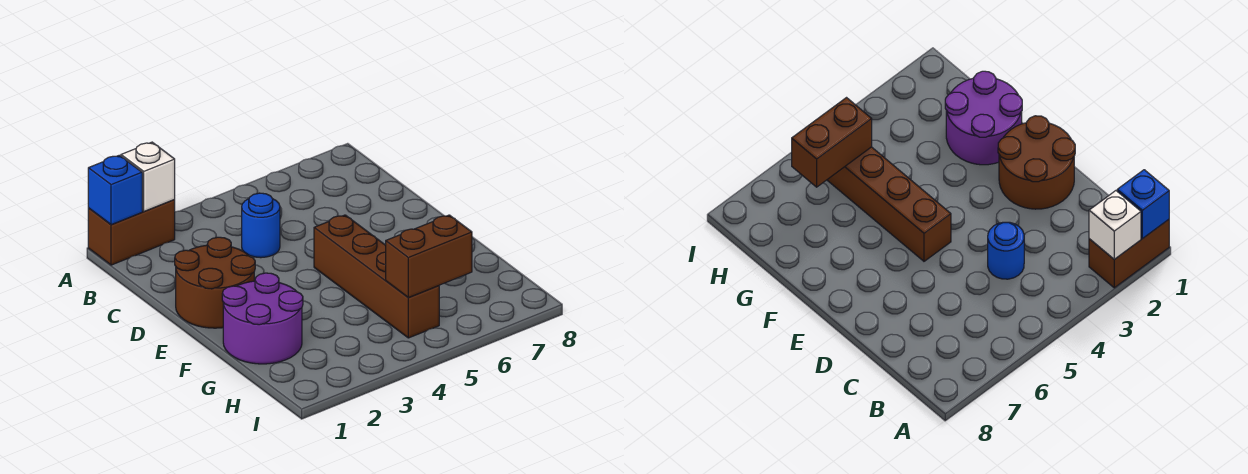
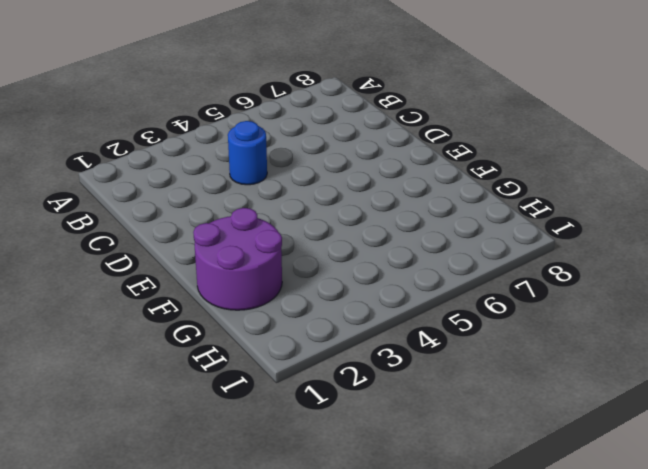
none -> brown 1x2 brick [88,199,175,265]
none -> brown 2x2 round brick [175,237,255,328]

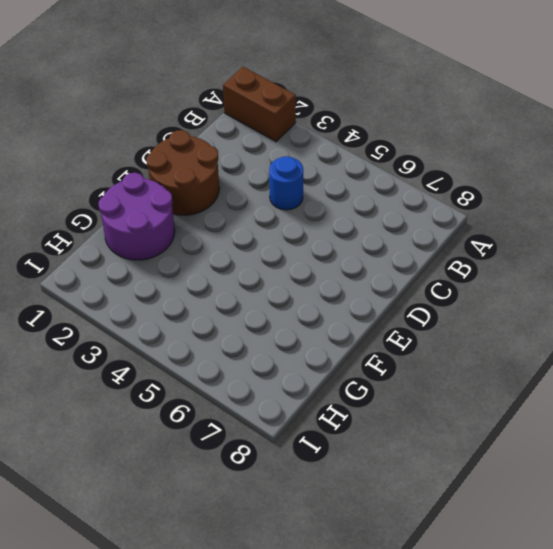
none -> brown 1x4 brick [314,215,439,338]
none -> blue 1x1 brick [88,155,142,225]

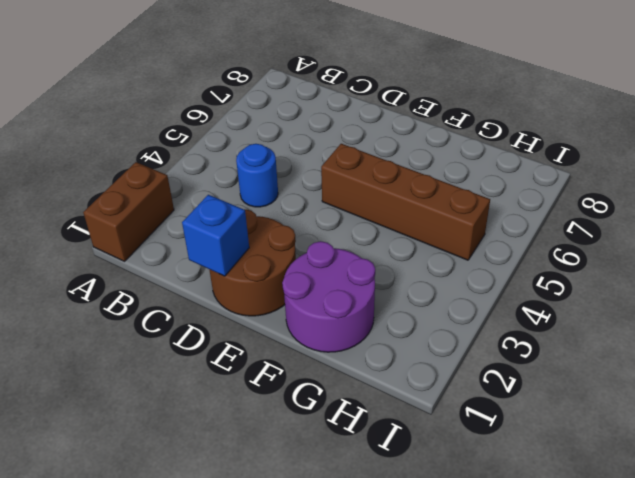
blue 1x1 brick [182,195,249,276] -> blue 1x1 brick moved to [88,155,142,225]
none -> white 1x1 brick [121,142,175,211]
none -> brown 1x2 brick [386,215,472,297]

